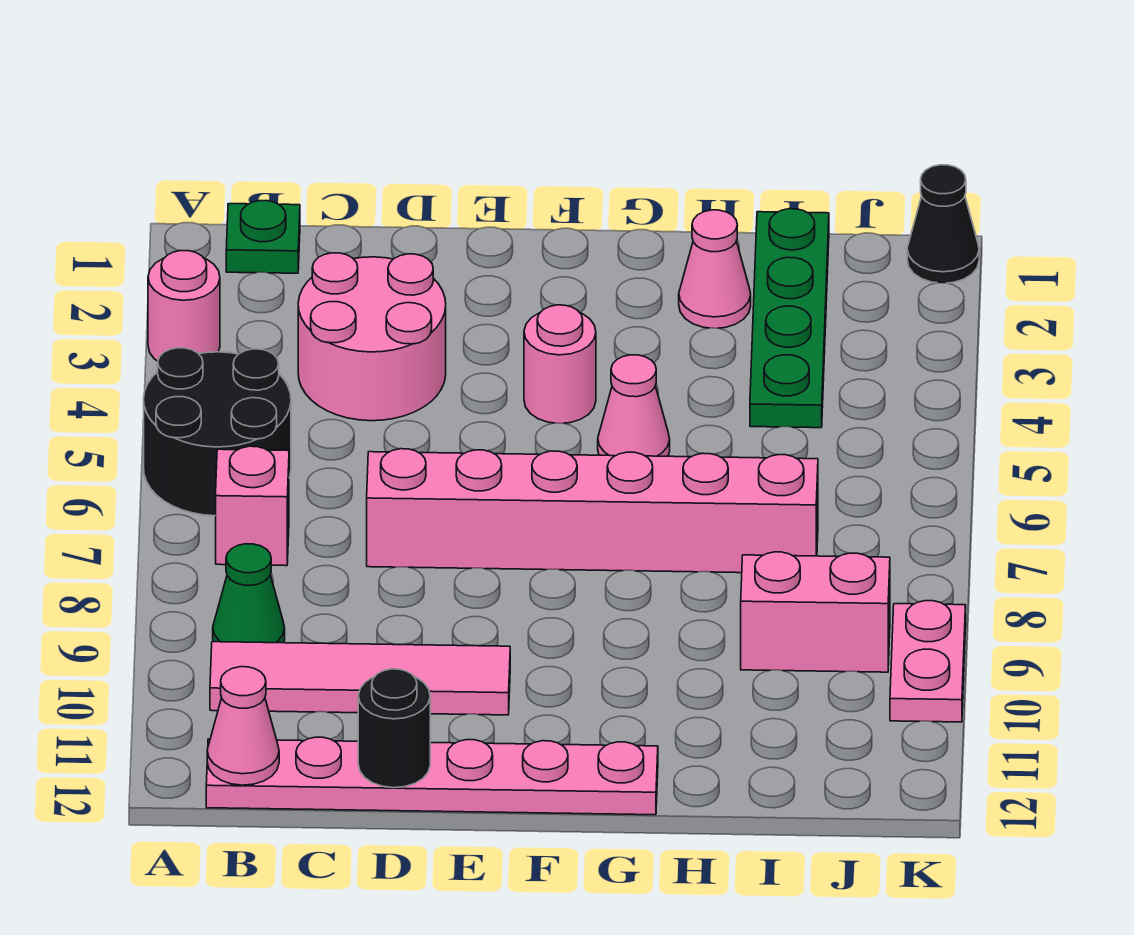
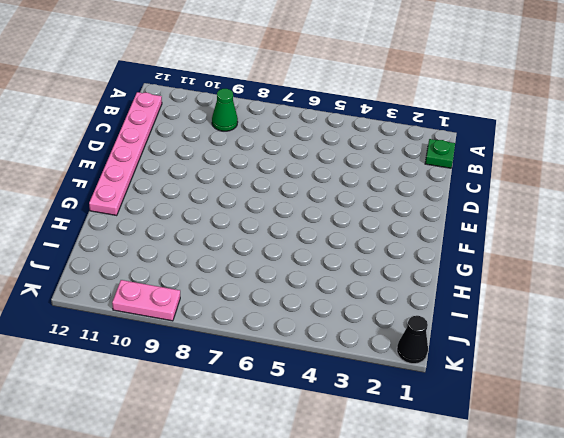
none -> pink 1x1 round brick [148,251,220,361]
none -> black 2x2 round brick [144,348,291,516]
none -> pink 1x1 brick [216,446,289,566]

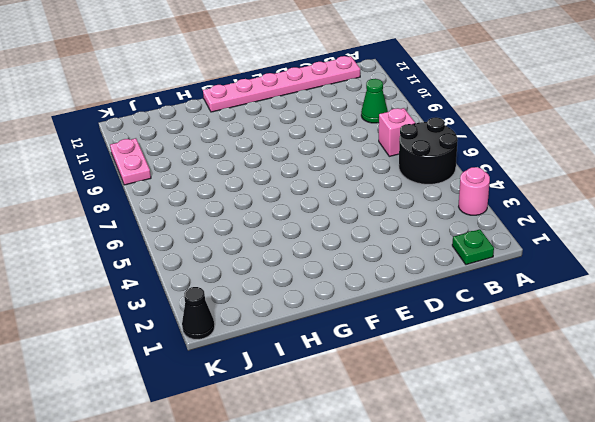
none -> pink 1x4 tile [210,642,510,715]
none -> pink 2x2 round brick [298,253,446,421]
none -> pink 1x6 brick [367,449,818,573]

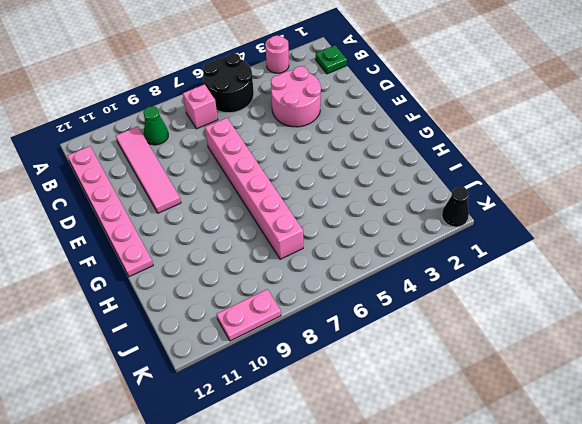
none -> pink 1x1 round brick [524,305,596,423]
none -> pink 1x1 cone [598,355,670,456]
none -> pink 1x1 cone [679,210,751,328]

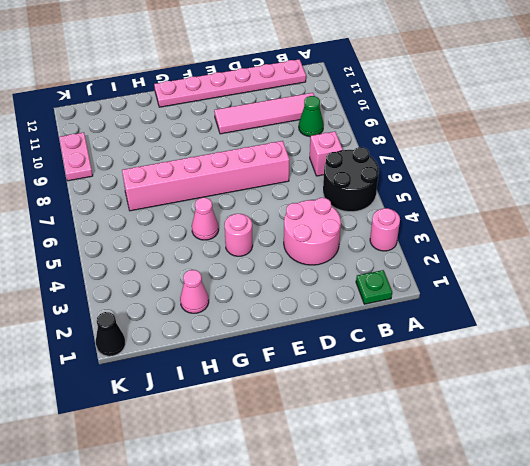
none -> green 1x4 plate [750,209,829,428]
none -> pink 1x2 brick [741,552,890,672]
none -> pink 1x1 cone [207,667,279,785]

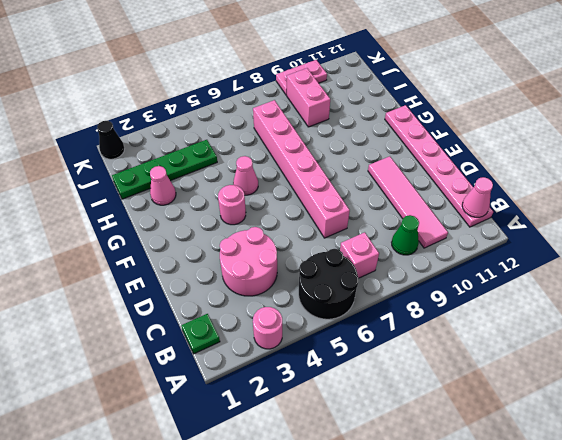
none -> black 1x1 round brick [358,669,430,788]

